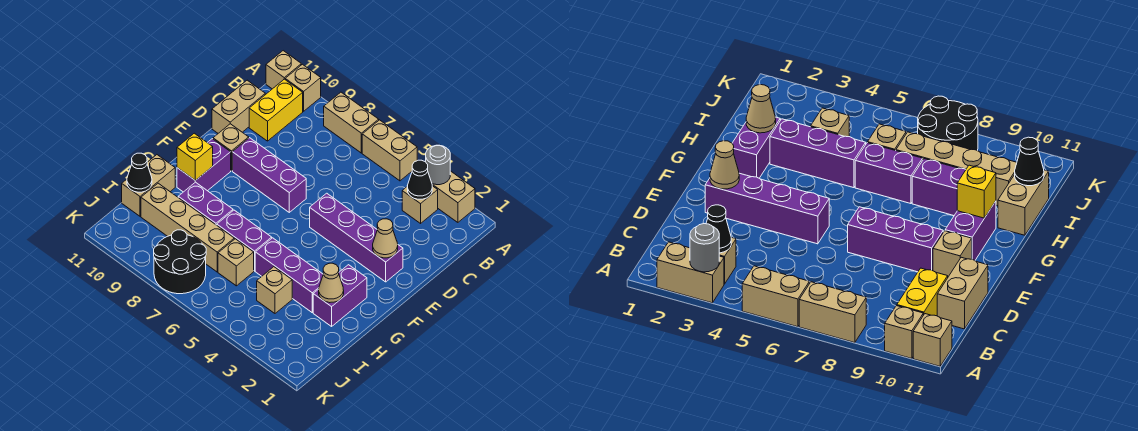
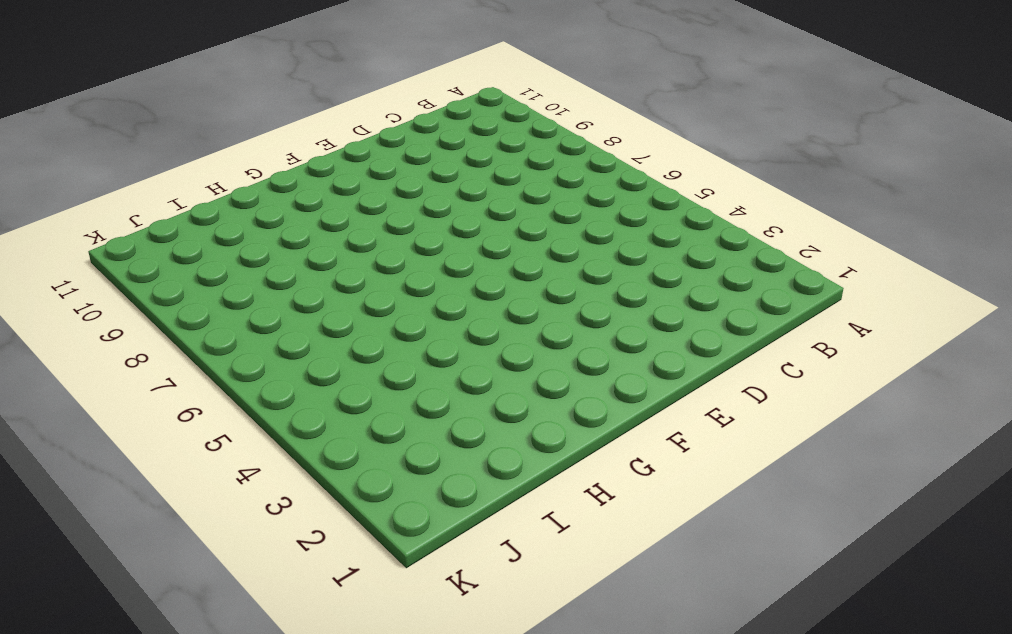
none -> tan 1x2 brick [432,171,475,222]
none -> tan 1x2 brick [362,120,417,181]
none -> tan 1x2 brick [324,92,379,153]

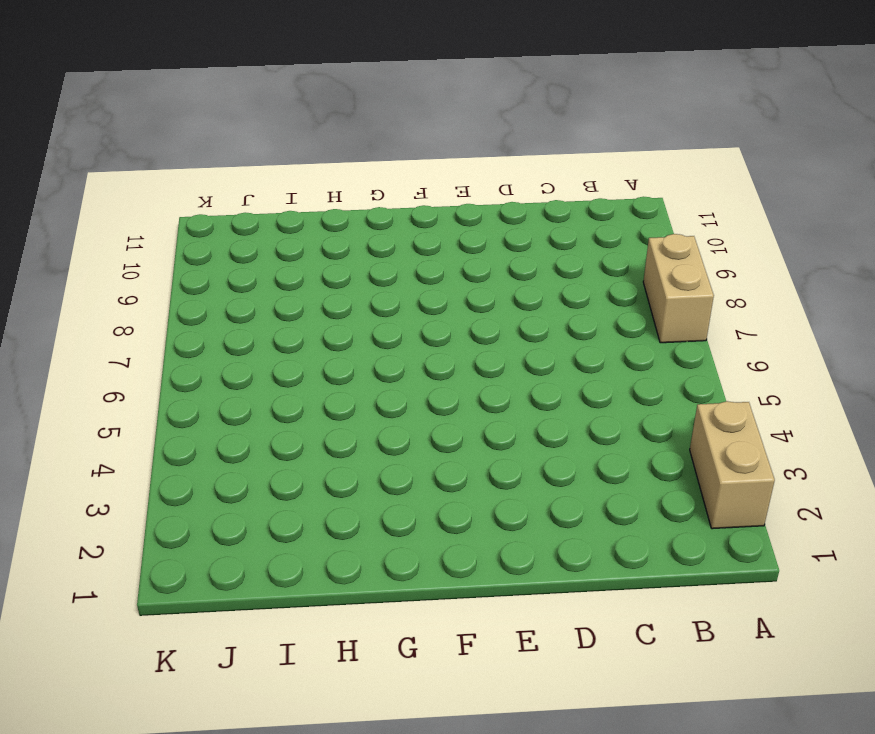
none -> tan 1x2 brick [362,120,417,181]
none -> tan 1x1 brick [285,64,321,111]
none -> tan 1x1 brick [266,51,301,89]

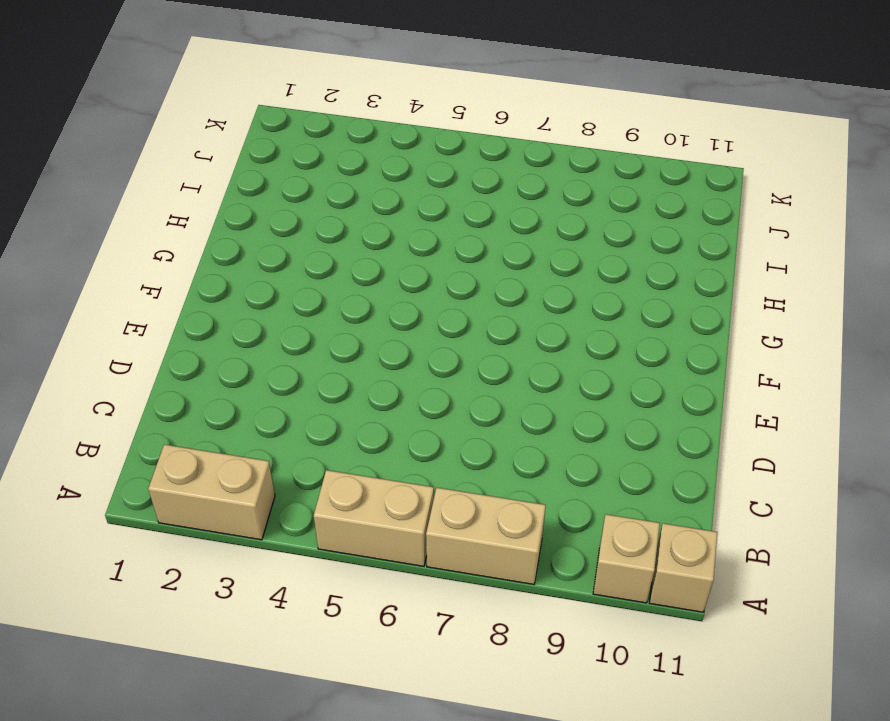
none -> tan 1x1 brick [402,186,438,223]
none -> yellow 1x2 brick [249,79,303,141]
none -> tan 1x2 brick [212,80,265,133]

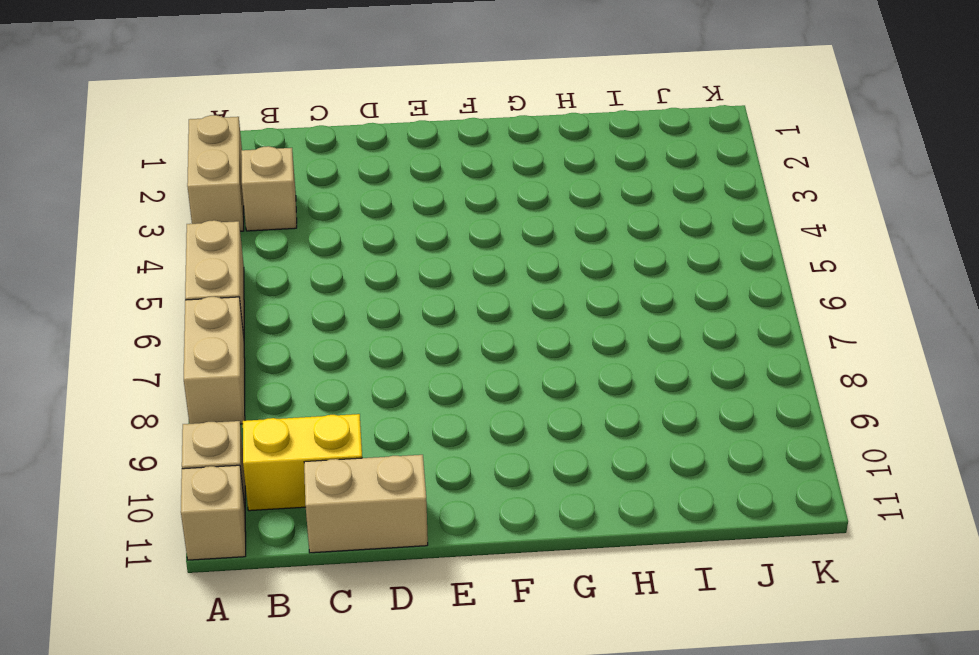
none -> purple 1x4 brick [310,193,403,282]
none -> purple 1x3 brick [232,138,306,212]
none -> tan 1x1 brick [213,124,249,171]

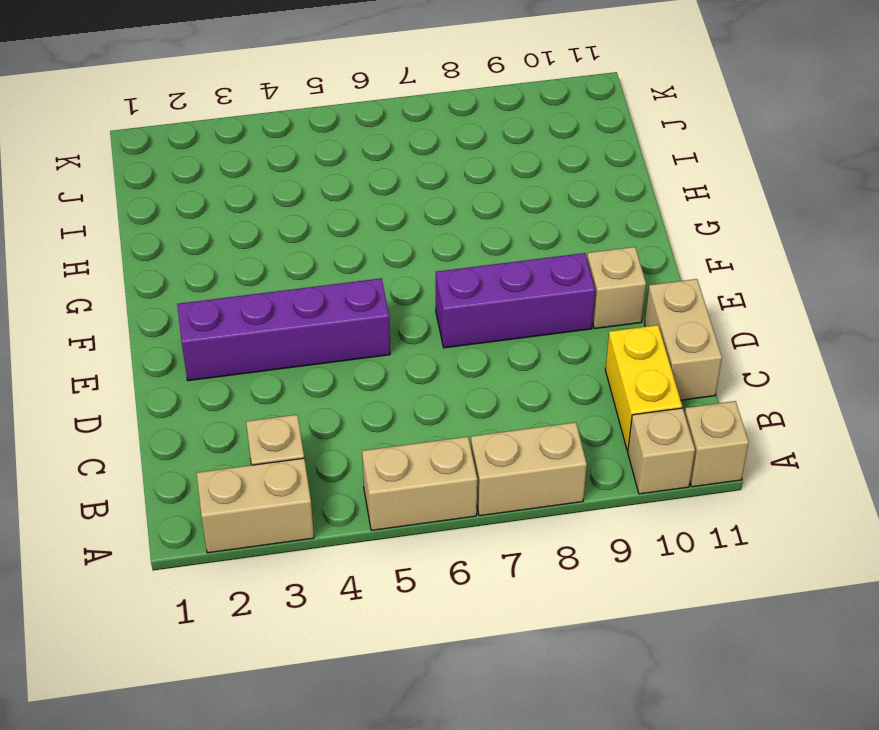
none -> purple 1x2 brick [177,139,231,192]
none -> purple 1x2 brick [313,265,367,326]
none -> purple 1x3 brick [255,238,323,313]

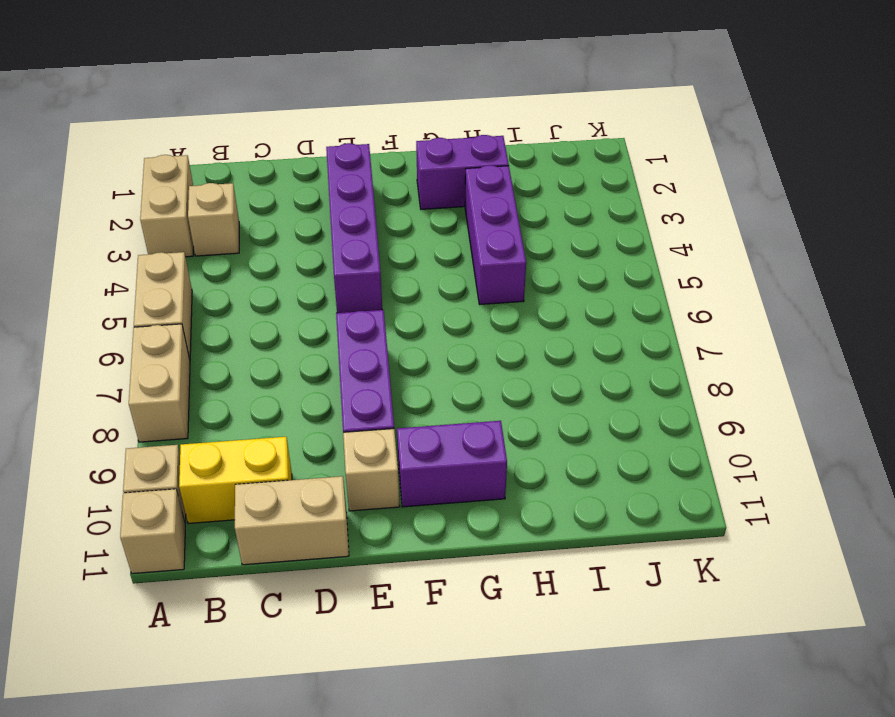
none -> purple 1x2 brick [217,210,272,271]
none -> purple 1x2 brick [178,182,233,225]
none -> tan 1x2 brick [122,155,175,216]

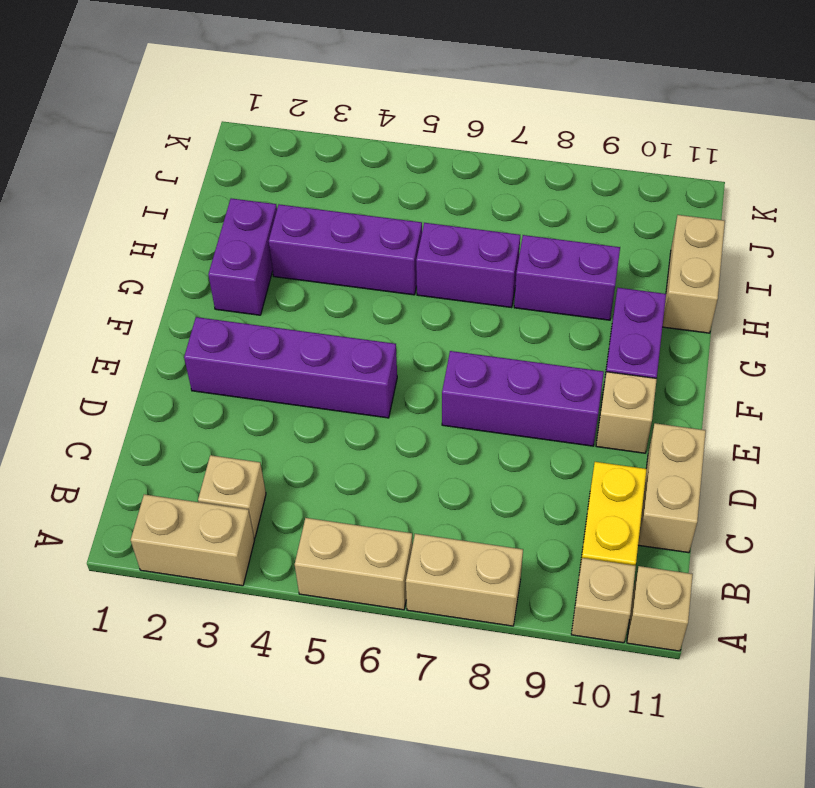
none -> tan 1x1 brick [257,267,292,313]
none -> tan 1x1 brick [218,239,254,286]
none -> tan 1x4 brick [141,183,234,272]

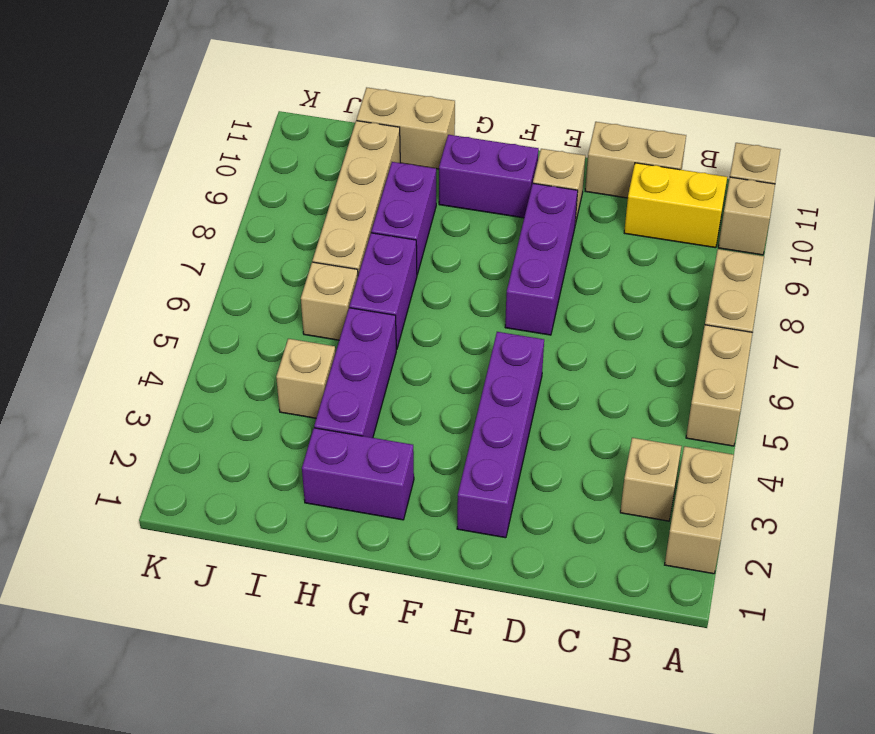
none -> black 2x2 round brick [154,230,206,294]
none -> grey 1x1 round brick [426,145,450,185]
none -> black 1x1 cone [407,160,432,199]

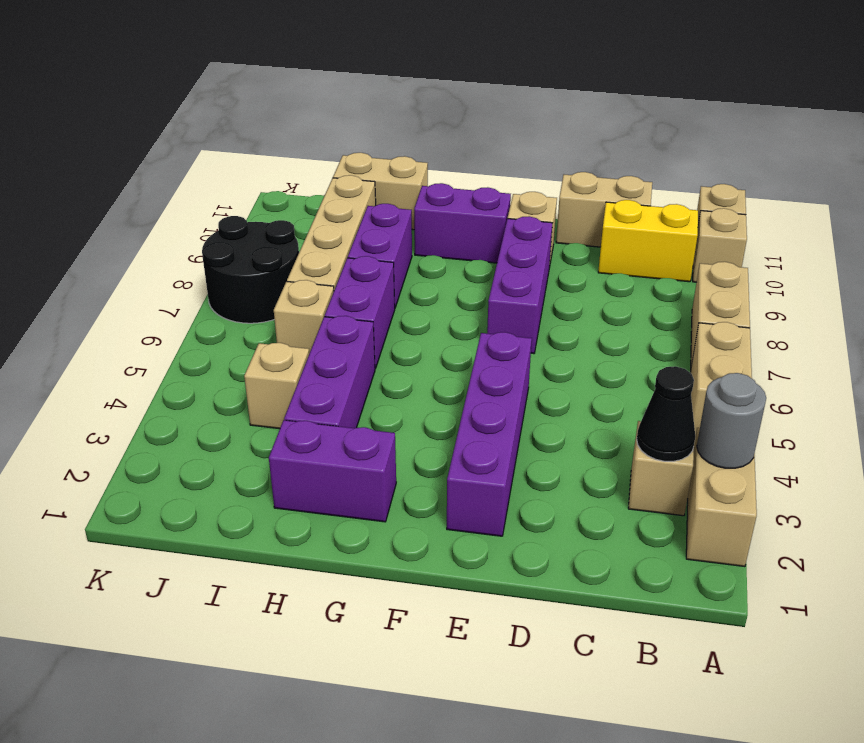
none -> tan 1x1 cone [373,219,398,258]
none -> yellow 1x1 brick [177,133,213,181]
none -> tan 1x1 cone [319,263,344,303]

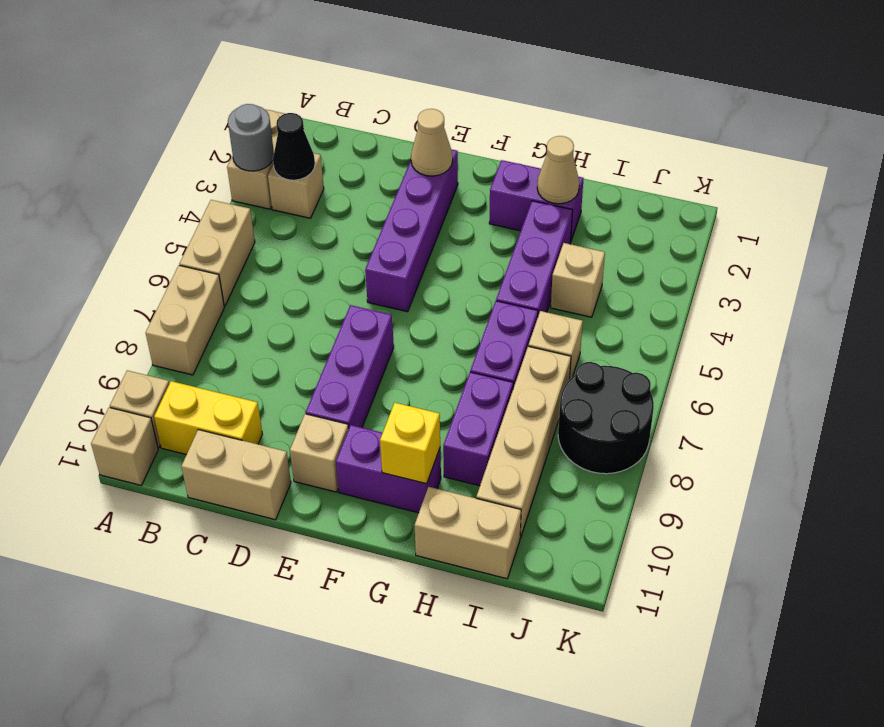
none -> black 1x1 cone [127,153,152,192]

